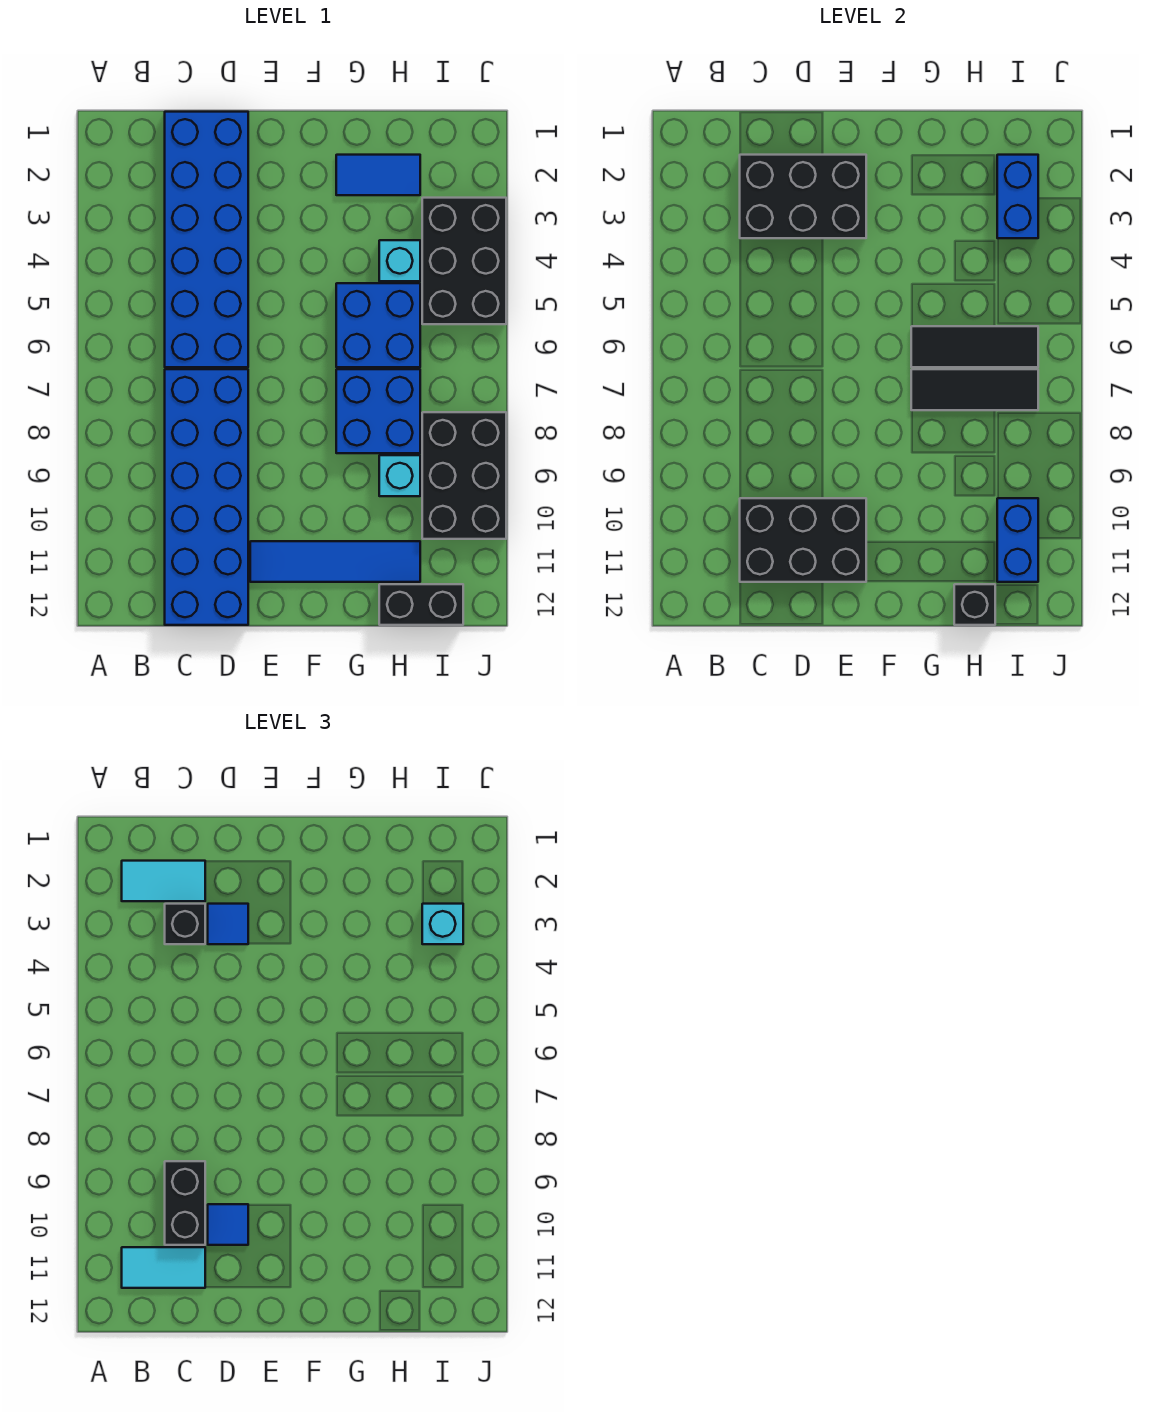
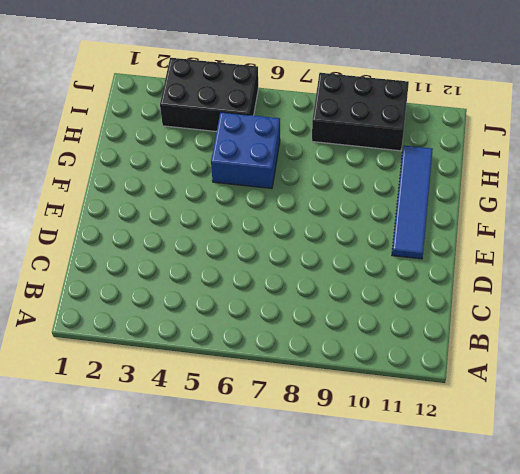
none -> blue 2x6 brick [165,112,248,367]
none -> blue 2x6 brick [165,369,248,625]
none -> blue 1x2 tile [336,155,420,195]

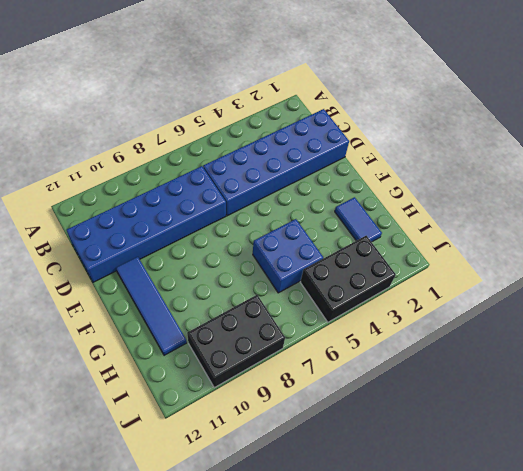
none -> blue 2x2 brick [336,369,420,453]
none -> cyan 1x1 brick [379,240,420,281]
none -> cyan 1x1 brick [379,455,420,496]

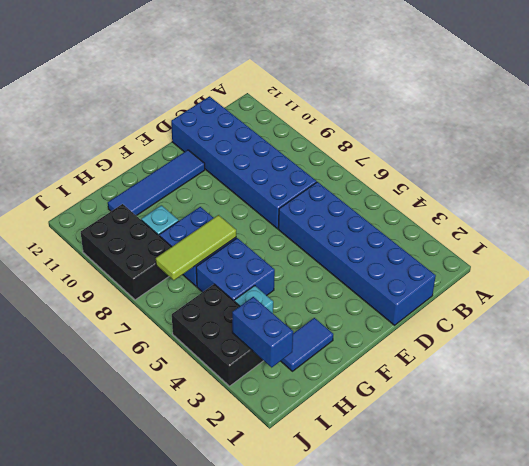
lime 1x3 tile [156,215,236,280] -> black 1x3 tile [911,369,1038,410]
none -> black 1x2 brick [379,584,463,625]
none -> black 2x3 brick [740,155,866,238]
none -> black 2x3 brick [740,498,866,582]

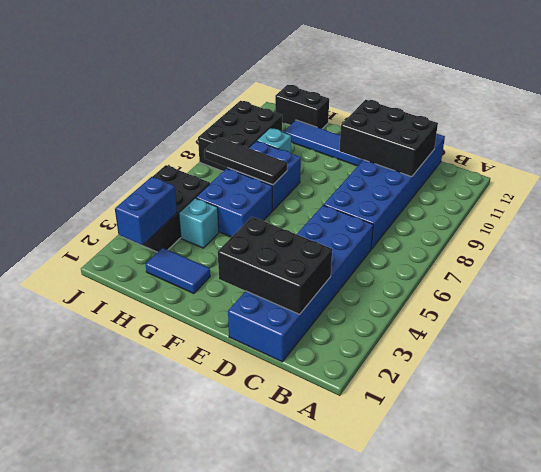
none -> black 1x3 tile [911,326,1038,367]
none -> black 1x1 brick [954,584,995,625]
none -> blue 1x2 brick [997,498,1038,582]

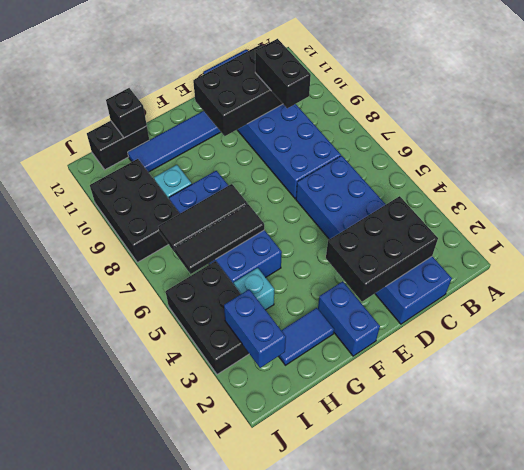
blue 1x2 brick [318,281,380,356] -> blue 1x2 brick moved to [997,498,1038,582]
none -> cyan 1x2 tile [122,861,205,901]
none -> cyan 1x2 tile [122,1247,205,1288]
none -> black 1x1 brick [165,904,205,944]

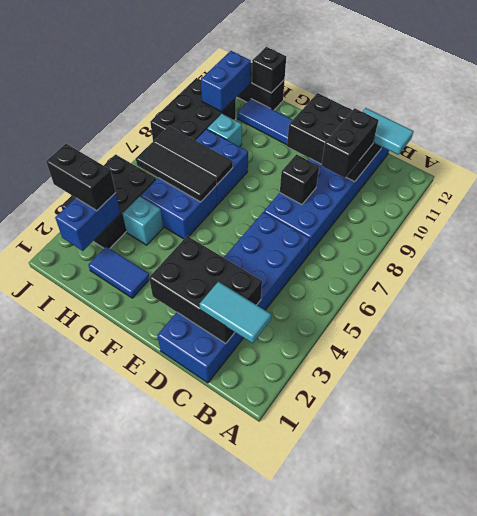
black 1x1 brick [280,154,319,205] -> black 1x1 brick moved to [165,904,205,944]
black 1x2 brick [46,144,116,211] -> cyan 1x1 brick [422,904,463,944]
none -> blue 1x1 tile [208,904,248,944]
none -> blue 1x1 tile [208,1204,248,1245]

